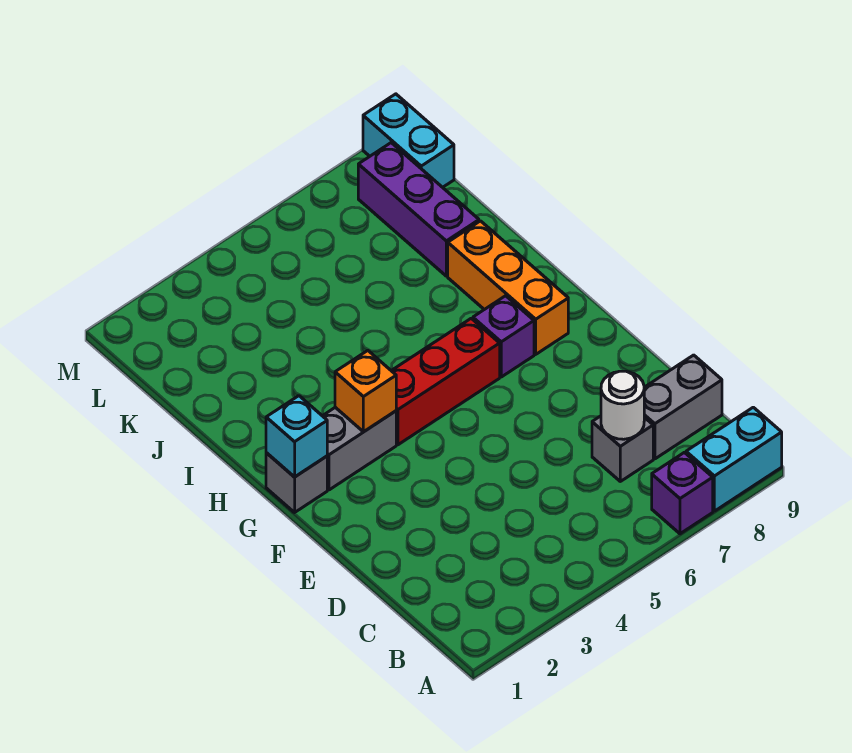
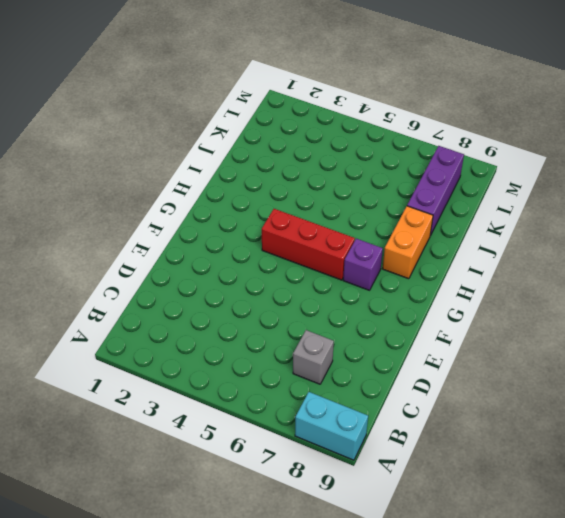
orange 1x2 brick [382,206,433,279] -> orange 1x3 brick [448,221,568,354]
none -> purple 1x1 brick [652,452,713,534]
none -> grey 1x2 brick [644,355,722,459]
none -> grey 1x1 brick [266,453,327,512]

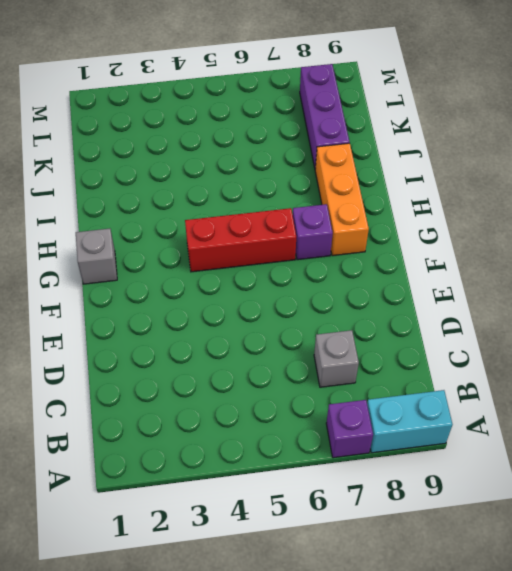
none -> grey 1x2 brick [644,355,722,459]
none -> grey 1x2 brick [323,407,396,490]
none -> cyan 1x2 brick [363,94,454,187]

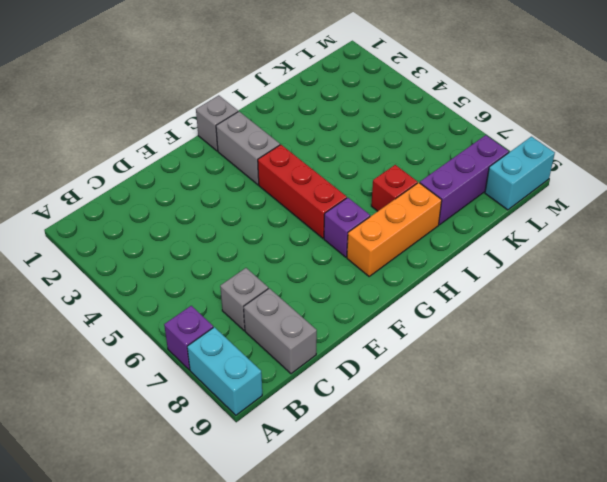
red 1x1 brick [371,165,418,211] -> none
none -> white 1x1 round brick [601,371,644,439]
none -> cyan 1x1 brick [266,396,327,477]
none -> orange 1x1 brick [335,351,396,432]

